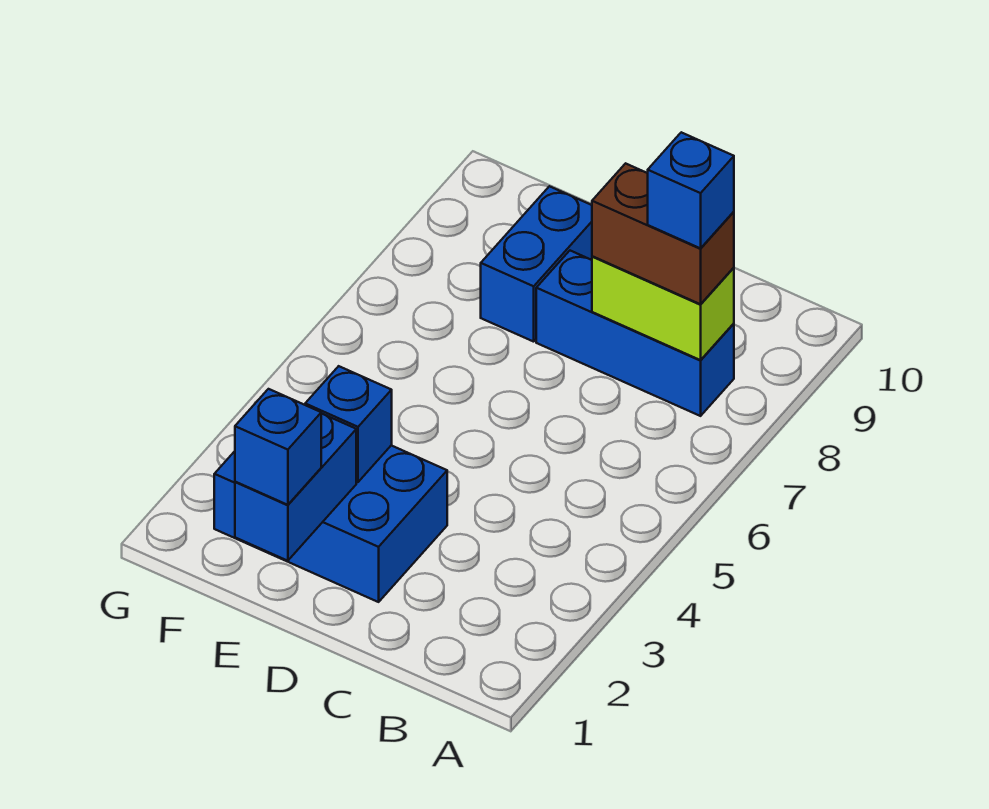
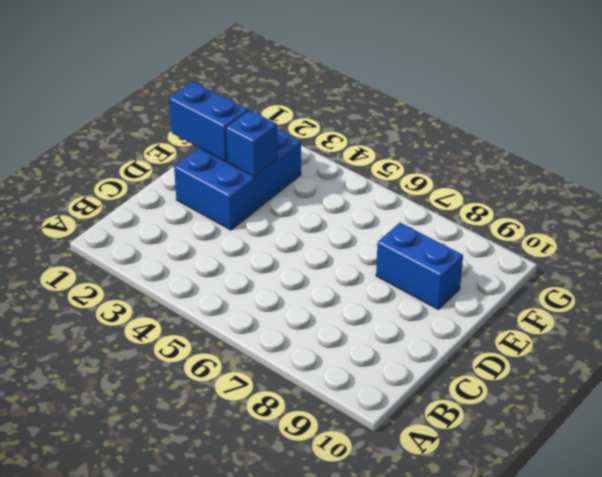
none -> blue 1x3 brick [536,251,734,416]
none -> lime 1x2 brick [592,256,734,360]

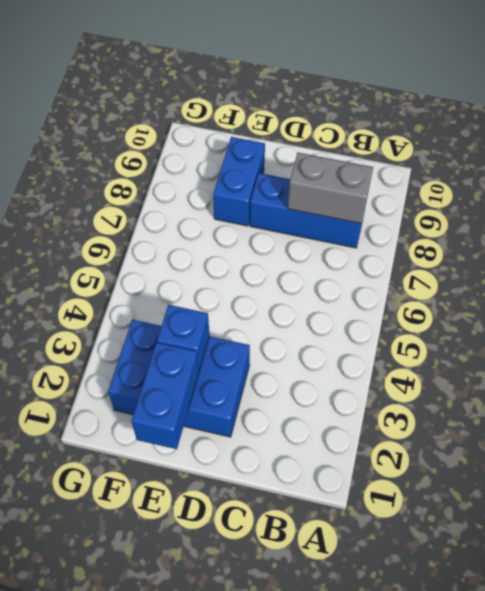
grey 1x2 brick [288,153,373,224] -> lime 1x2 brick [592,256,734,360]
none -> brown 1x2 brick [592,163,734,304]
none -> blue 1x1 brick [235,389,321,505]

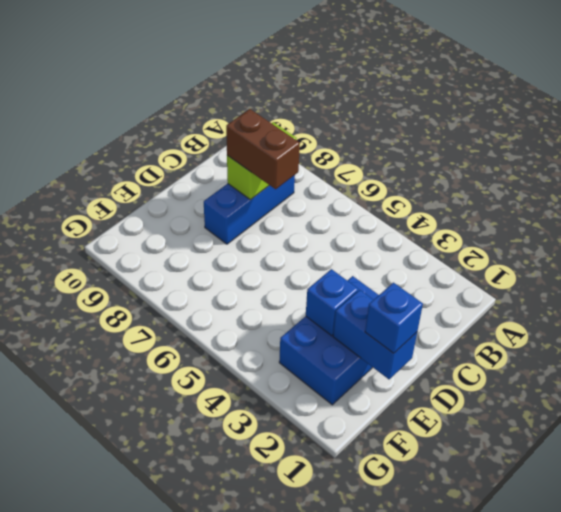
brown 1x2 brick [226,109,300,189] -> brown 1x2 brick turned to [592,163,734,304]
none -> blue 1x2 brick [481,186,592,342]
none -> blue 1x1 brick [648,132,734,248]

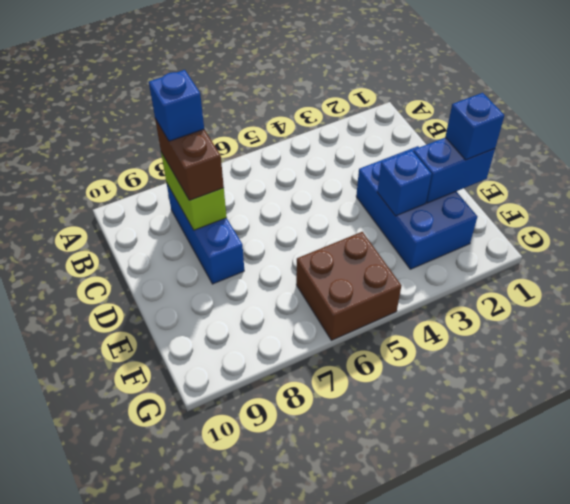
brown 2x2 brick [296,232,401,340] -> none
none -> blue 1x2 brick [481,186,592,342]

